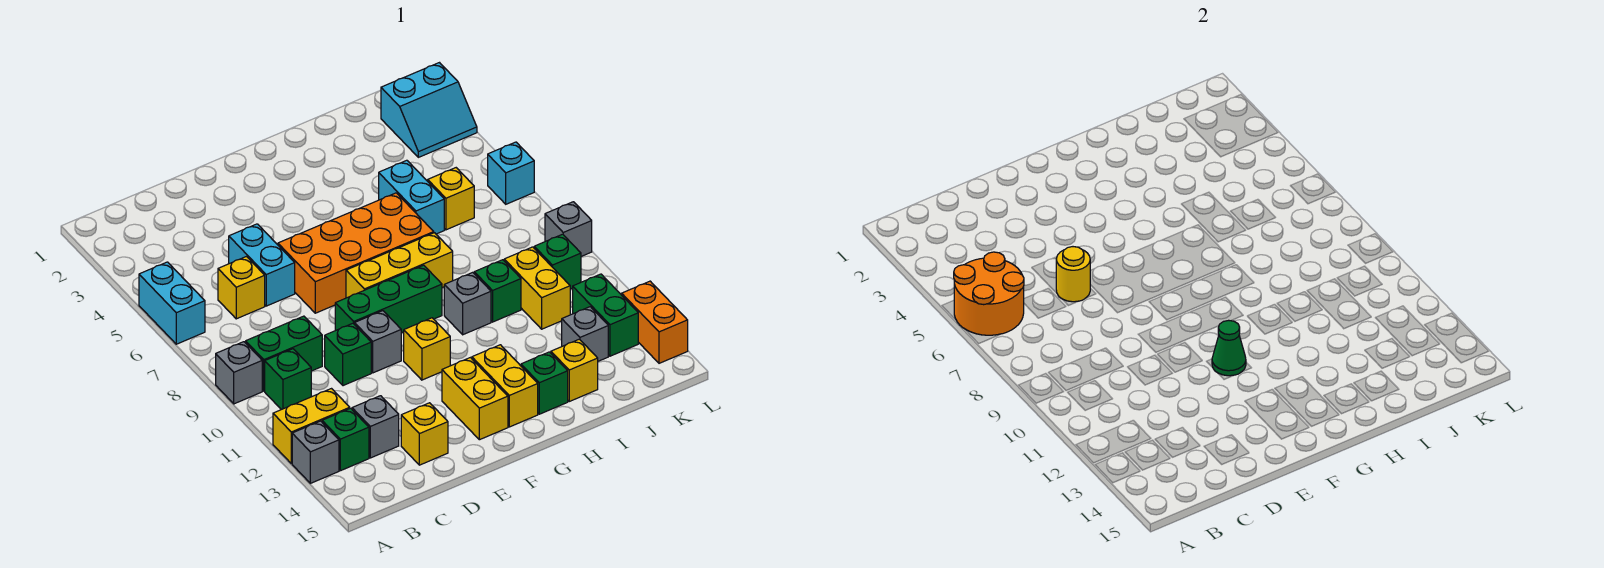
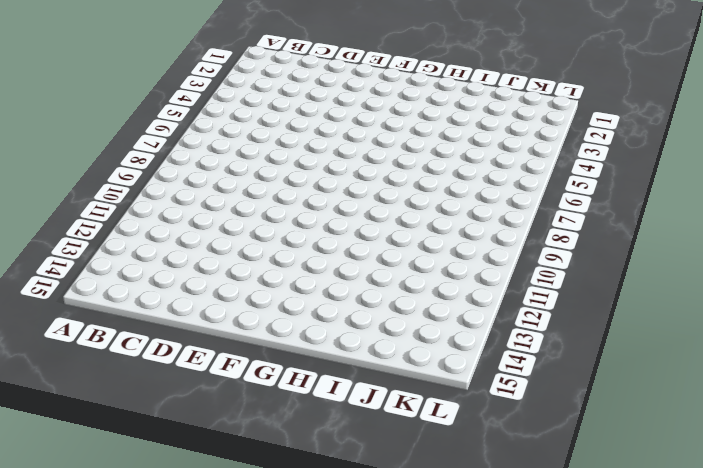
none -> cyan 1x2 brick [139,262,205,344]
none -> grey 1x1 brick [216,342,262,404]
none -> yellow 1x2 brick [273,389,350,463]
none -> grey 1x1 brick [292,421,339,483]

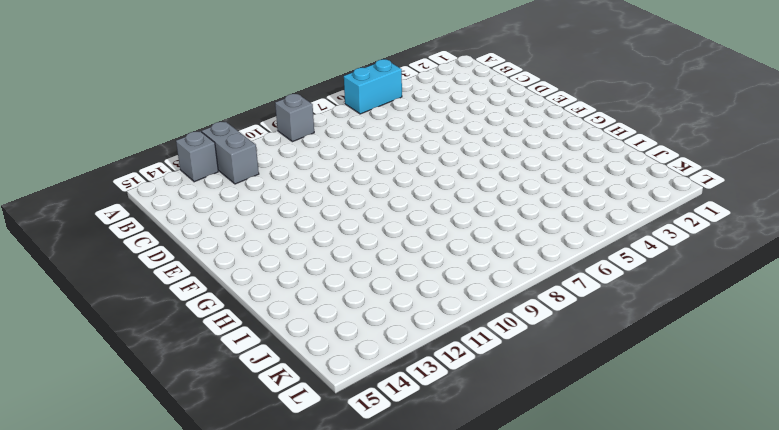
grey 1x2 brick [202,122,259,184] -> yellow 1x2 brick [273,389,350,463]
none -> green 1x2 brick [246,316,322,391]
none -> green 1x1 brick [265,349,311,410]
none -> green 1x1 brick [322,408,369,471]
none -> yellow 1x1 brick [218,257,265,319]

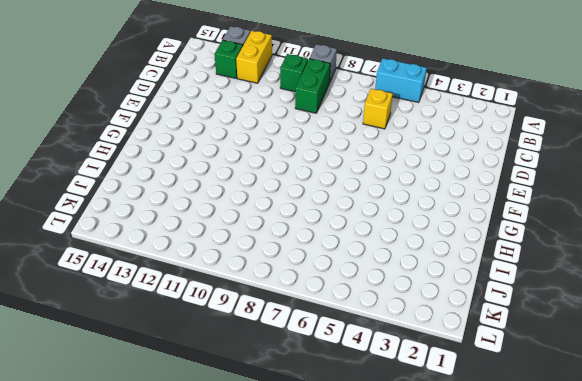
none -> grey 1x1 brick [352,396,399,458]
none -> cyan 1x2 brick [229,224,295,306]
none -> green 1x1 brick [325,323,371,386]
none -> yellow 1x1 brick [401,403,448,465]

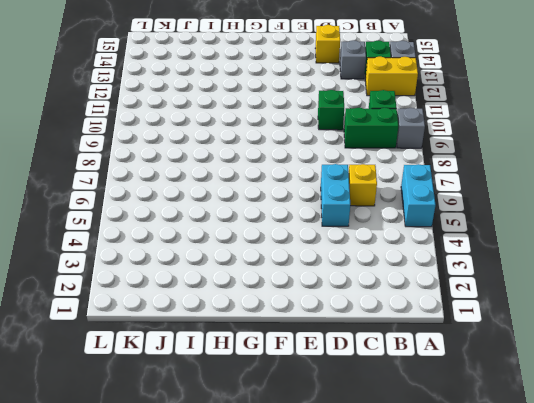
none -> orange 2x4 brick [278,193,434,313]
none -> green 1x3 brick [335,265,442,333]
none -> grey 1x1 brick [355,311,401,373]
none -> yellow 1x3 brick [346,233,453,298]

